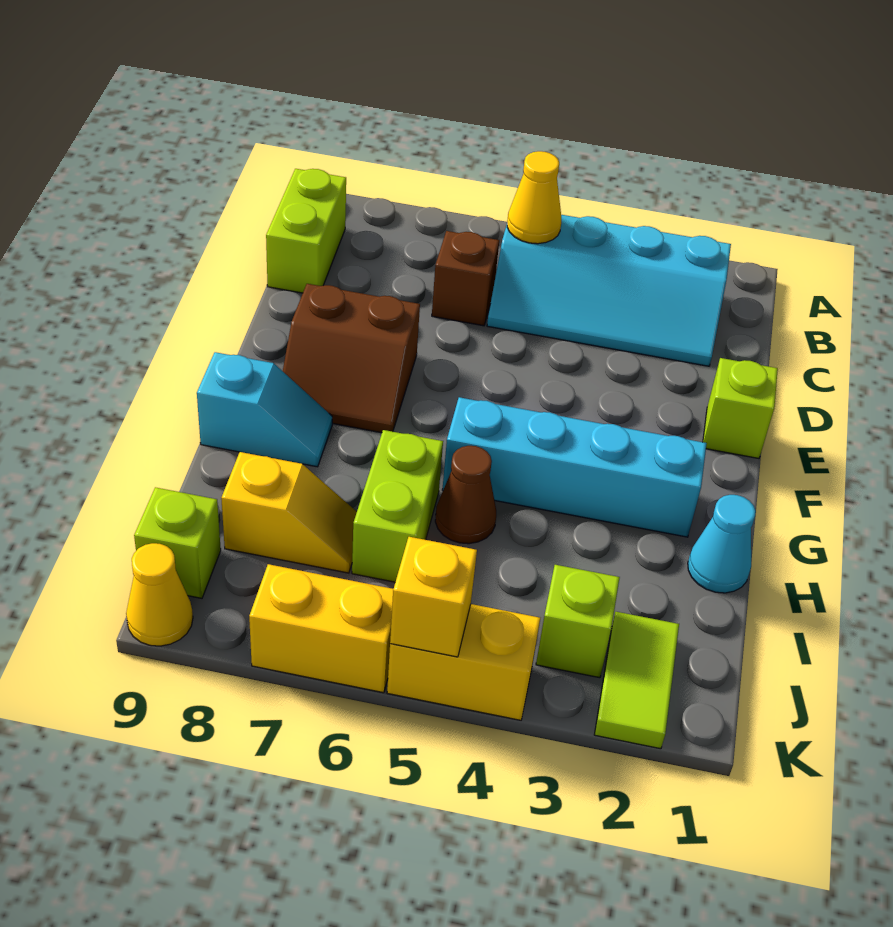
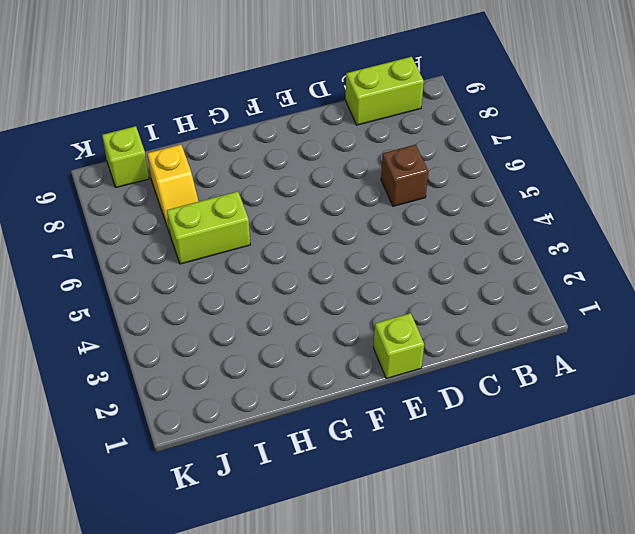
none -> cyan 2x4 slope [487,215,731,366]
none -> brown 2x2 slope [283,284,420,433]
none -> cyan 1x4 brick [442,397,707,537]

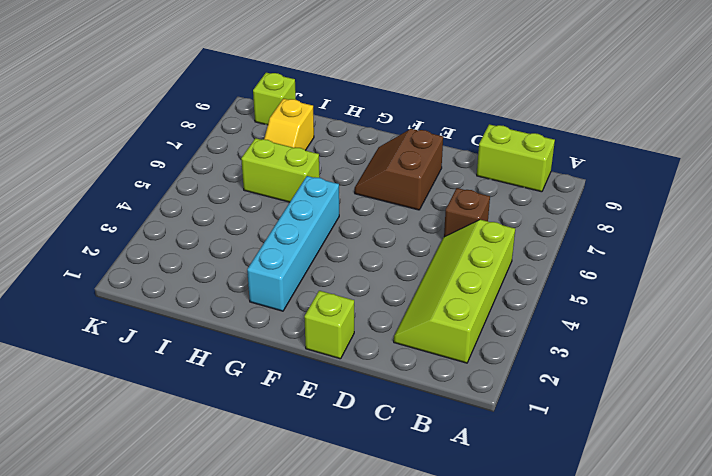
lime 2x4 slope [394,220,515,363] -> cyan 2x4 slope [487,215,731,366]
none -> cyan 1x2 slope [197,352,332,467]
none -> cyan 1x1 cone [688,495,756,593]
none -> brown 1x1 cone [435,446,496,544]

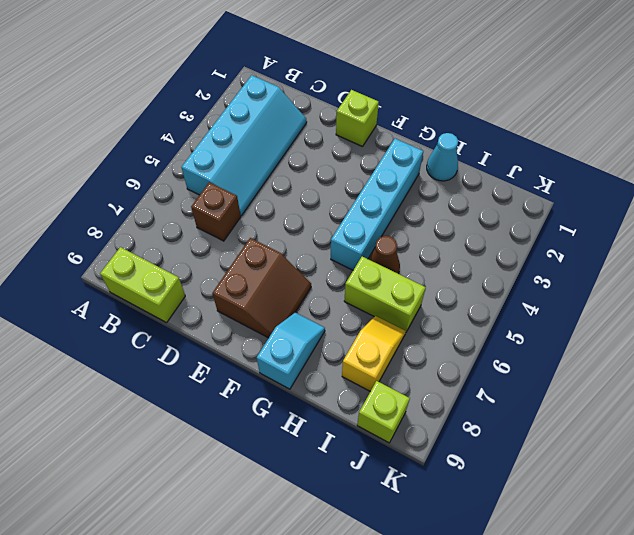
none -> lime 1x2 tile [594,612,679,749]
none -> lime 1x1 brick [536,565,620,678]
none -> yellow 1x2 brick [387,604,540,720]

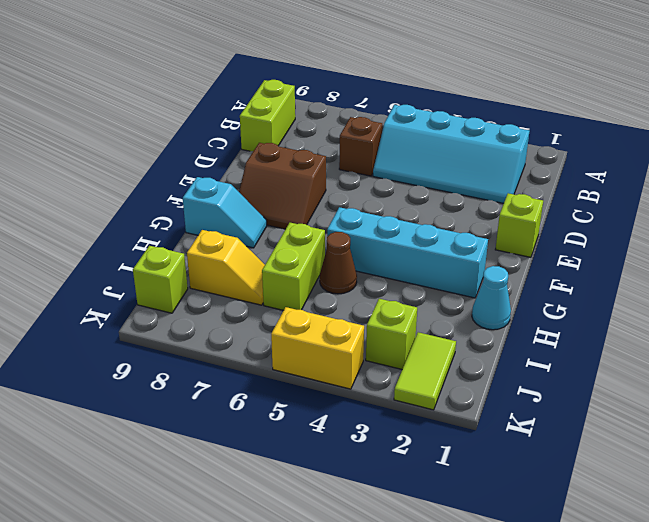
none -> yellow 1x2 brick [249,564,393,693]
none -> yellow 1x1 cone [126,543,193,646]
none -> yellow 1x1 cone [507,151,561,244]

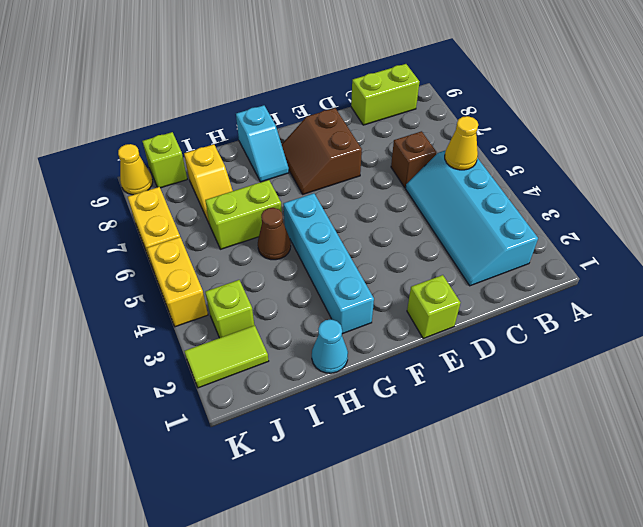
none -> yellow 1x1 brick [390,537,477,657]

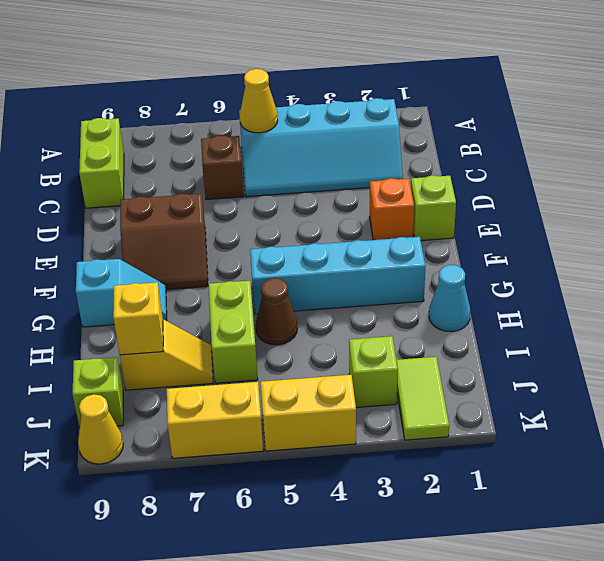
orange 1x1 brick [370,178,414,240] -> none
yellow 1x1 brick [113,282,163,355] -> yellow 1x1 brick moved to [390,537,477,657]

